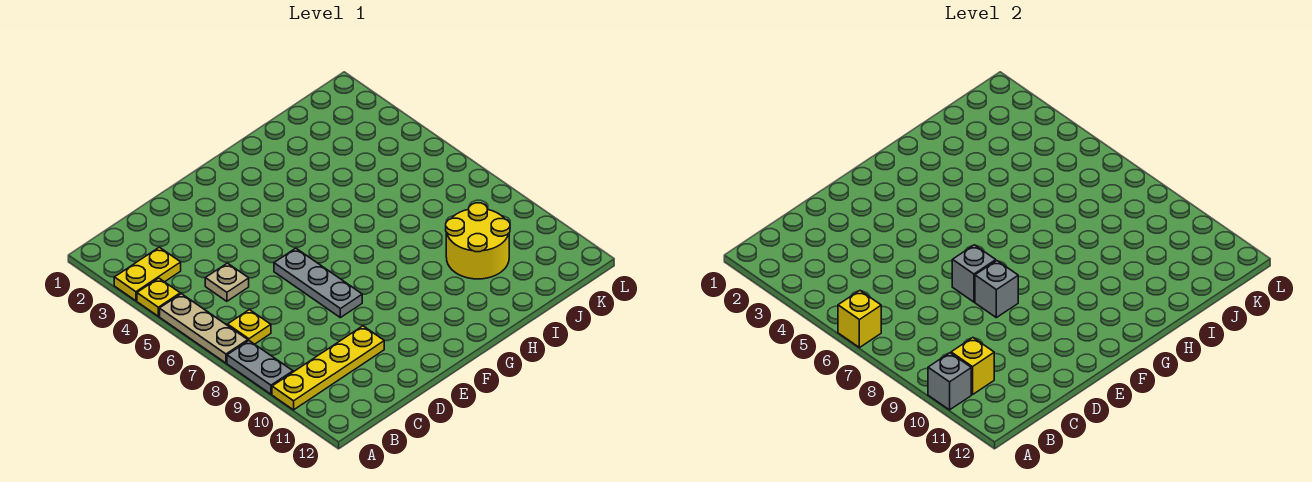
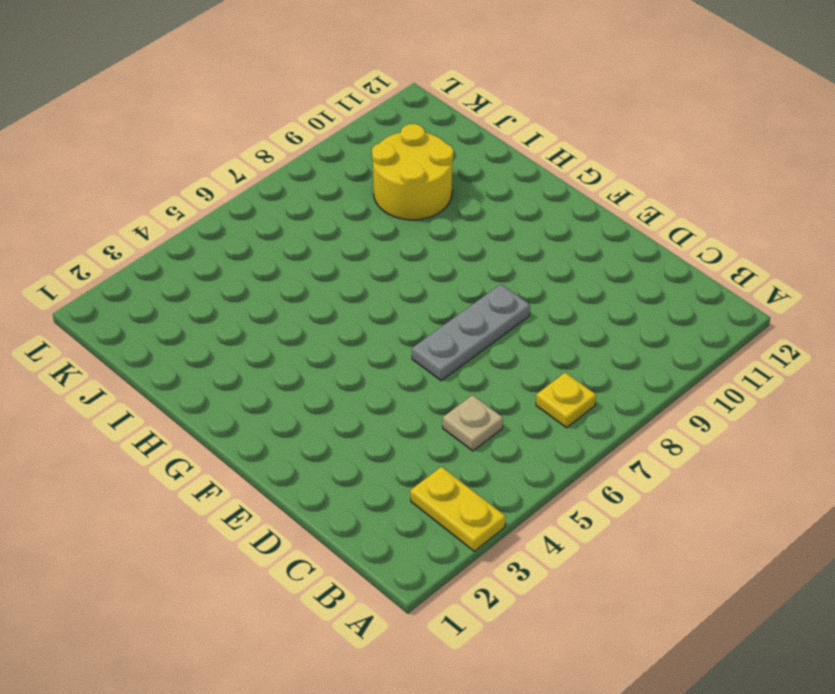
none -> yellow 1x1 plate [137,278,180,316]
none -> tan 1x3 plate [160,294,248,363]
none -> grey 1x2 plate [227,341,293,394]

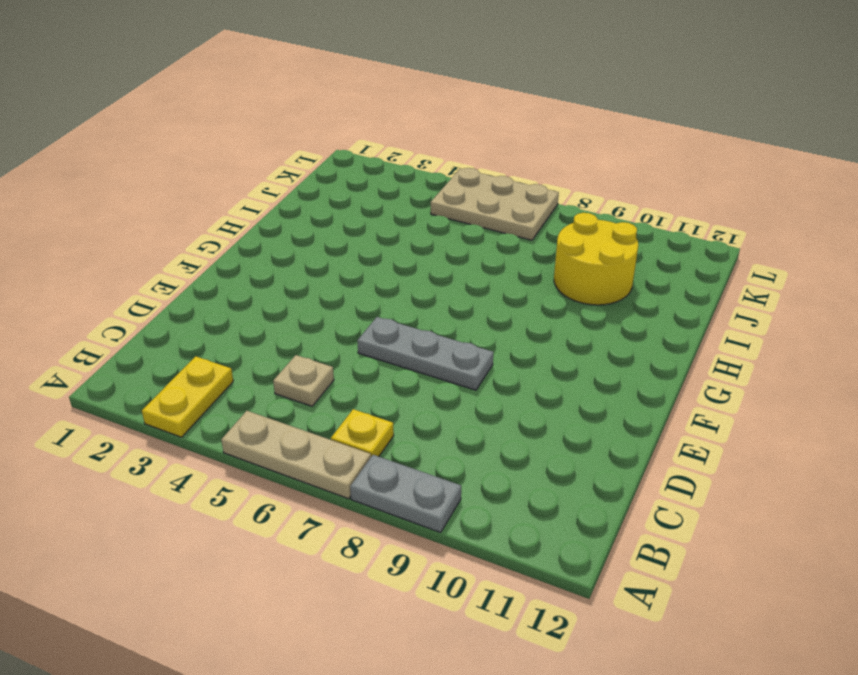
tan 2x3 plate [431,168,559,240] -> none
none -> yellow 1x1 plate [137,278,180,316]
none -> yellow 1x4 plate [272,326,384,410]
none -> yellow 1x1 brick [838,291,881,348]

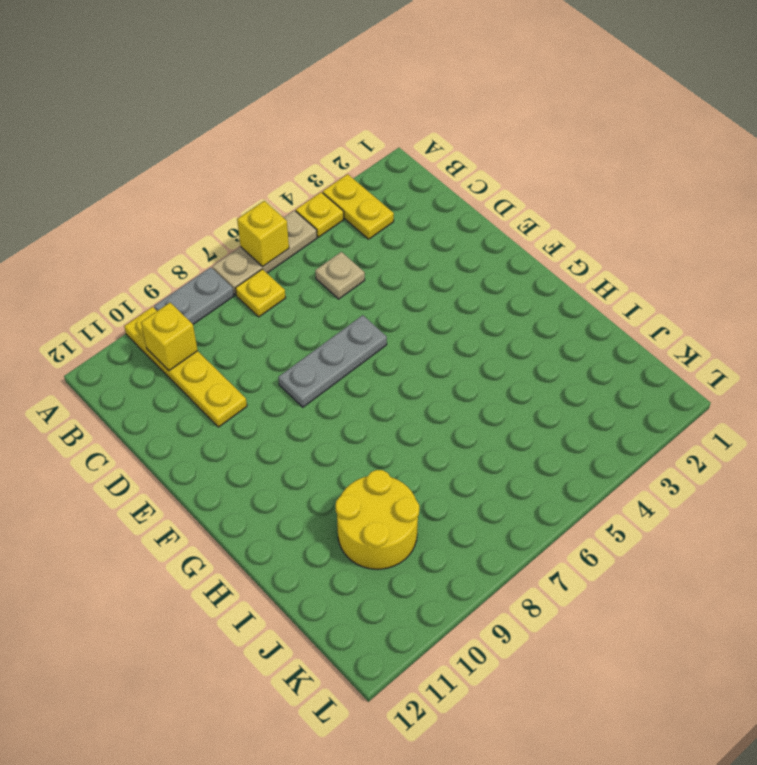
none -> grey 1x1 brick [928,353,971,410]
none -> grey 1x1 brick [952,245,996,302]
none -> grey 1x1 brick [975,261,1018,318]

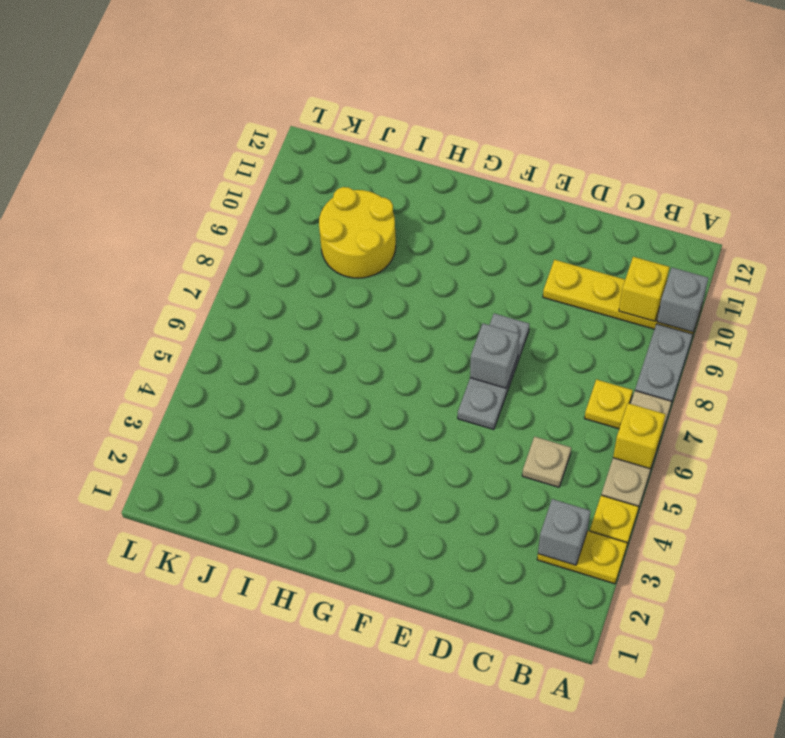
grey 1x1 brick [538,499,590,565] -> grey 1x1 brick moved to [975,261,1018,318]

